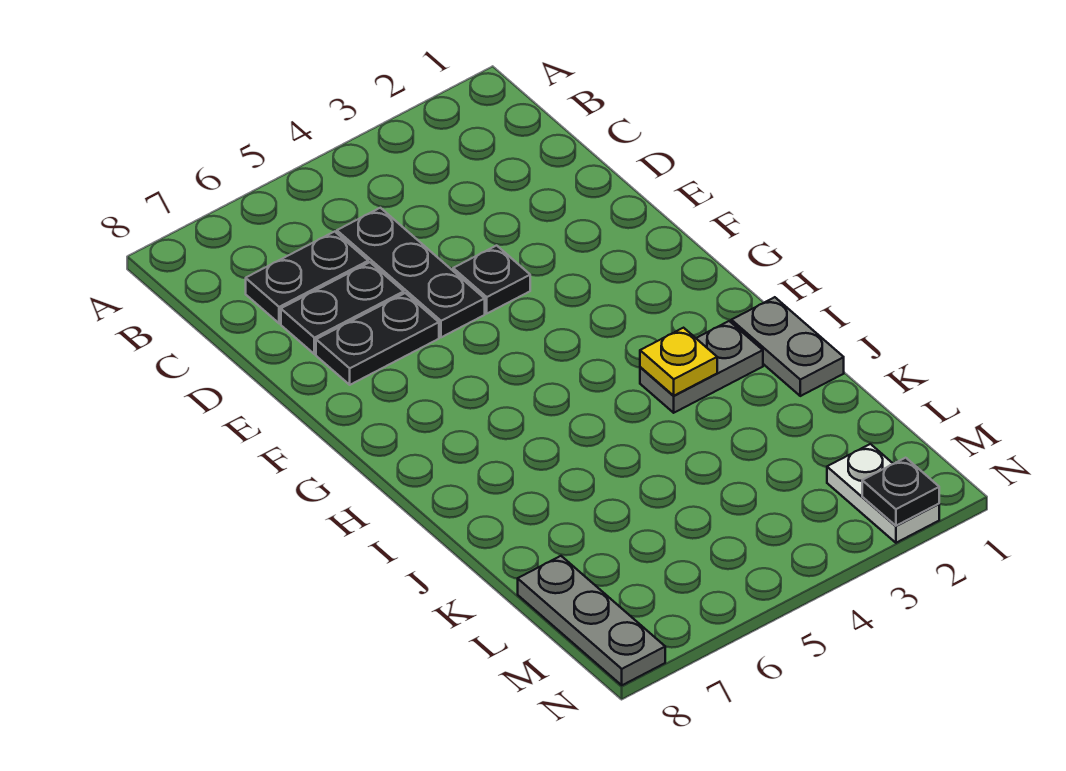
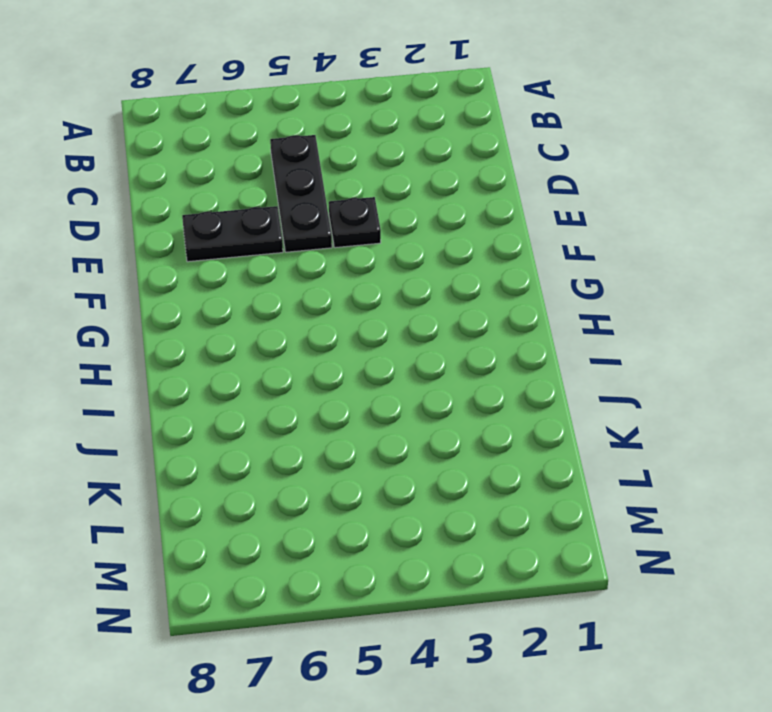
none -> black 1x2 plate [246,232,368,323]
none -> black 1x2 plate [281,262,404,354]

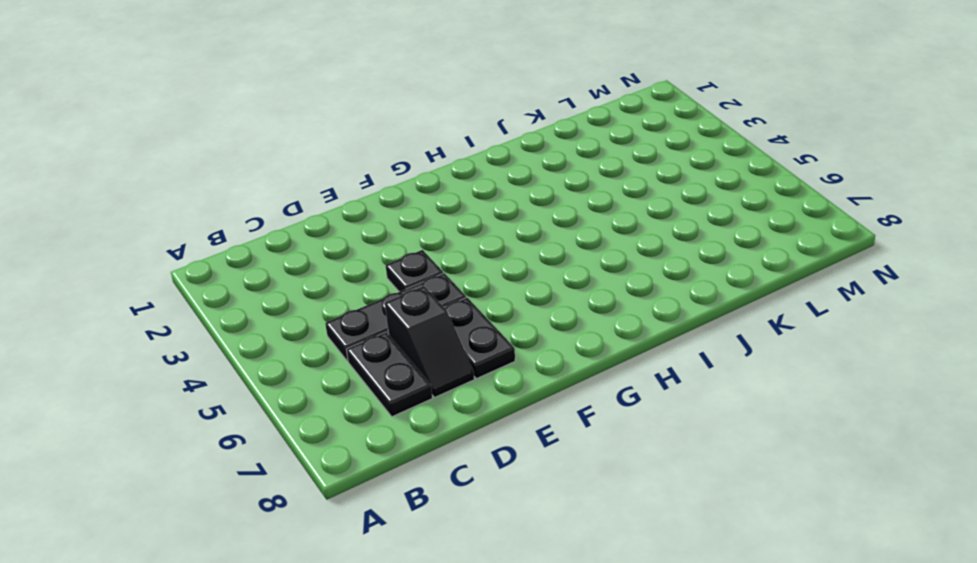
black 1x2 slope [385,286,474,397] -> black 1x2 plate [281,262,404,354]
none -> grey 1x2 plate [731,297,844,396]
none -> grey 1x2 plate [640,321,763,413]

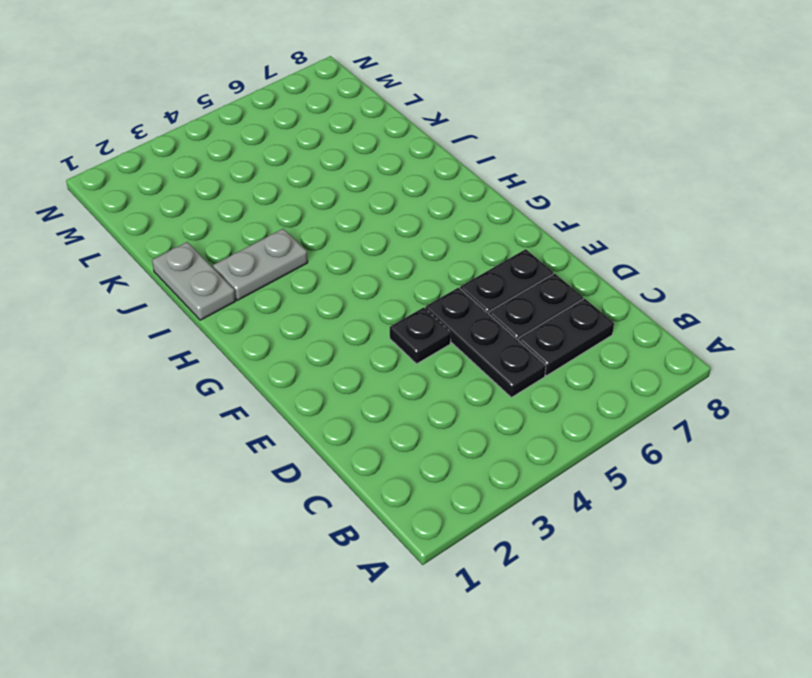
none -> grey 1x3 plate [518,556,665,685]
none -> white 1x2 plate [827,444,939,543]

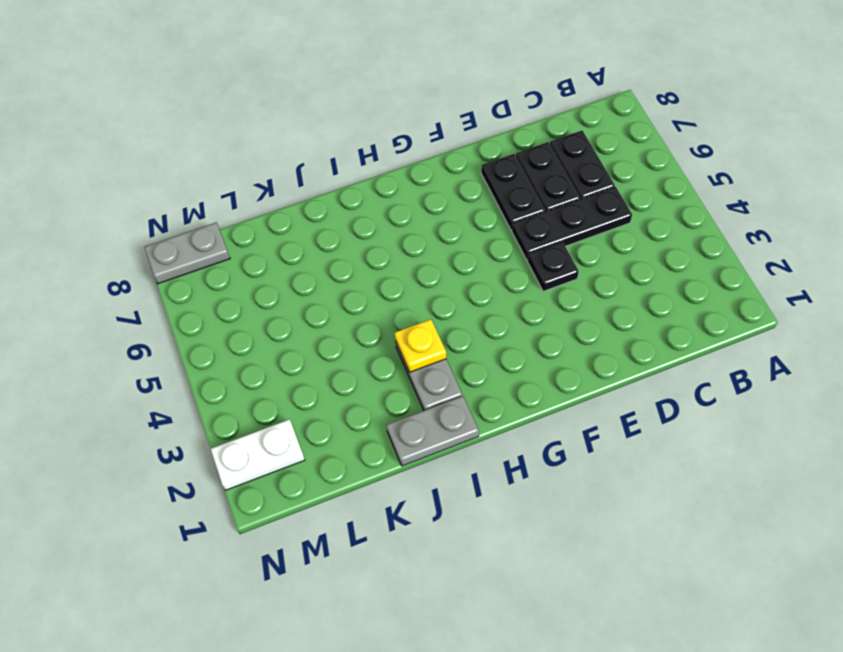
grey 1x2 plate [144,222,230,284] -> grey 1x3 plate [518,556,665,685]
none -> black 1x1 plate [862,458,939,526]

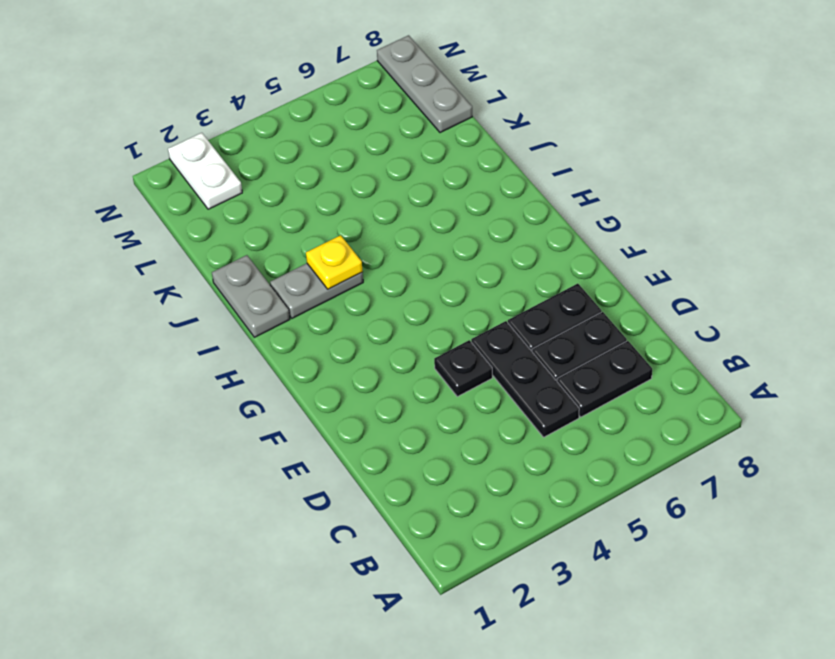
none -> black 1x1 plate [862,458,939,526]

